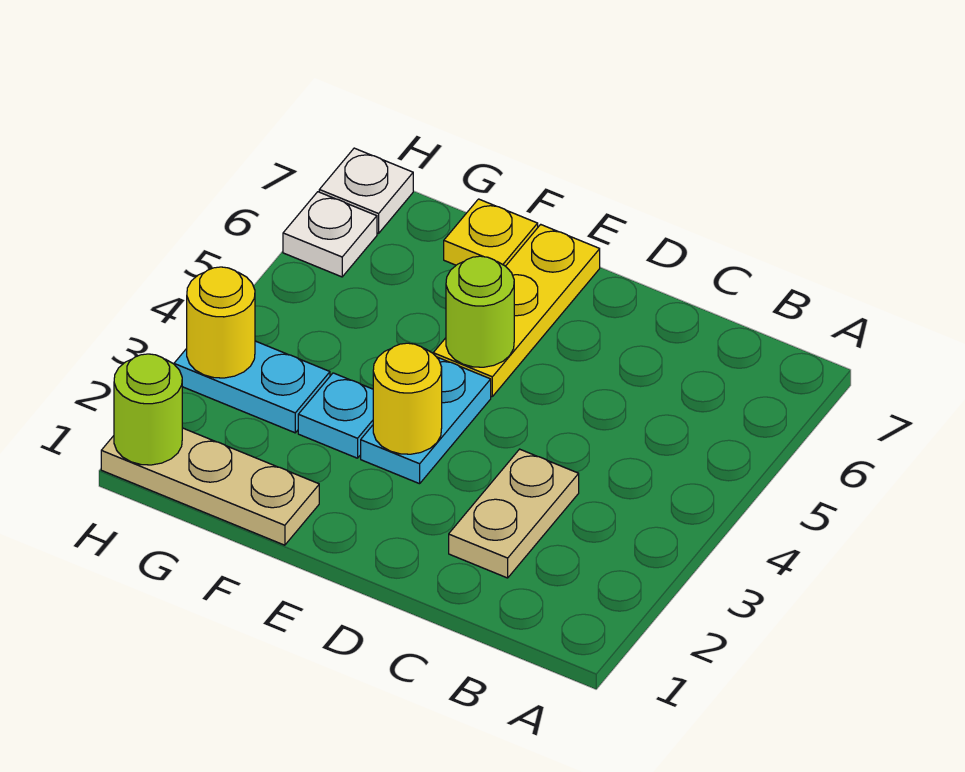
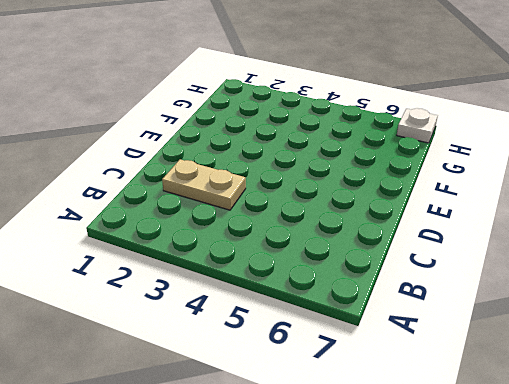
none -> cyan 1x2 plate [361,357,491,484]
none -> yellow 1x3 plate [433,224,600,396]
none -> tan 1x3 plate [101,428,319,545]

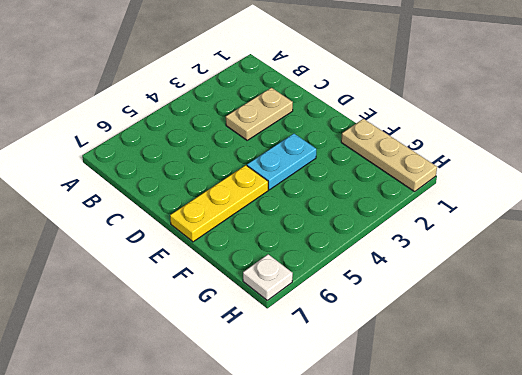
none -> cyan 1x1 plate [298,373,373,458]
none -> yellow 1x1 plate [444,199,538,266]
none -> cyan 1x2 plate [174,341,330,433]

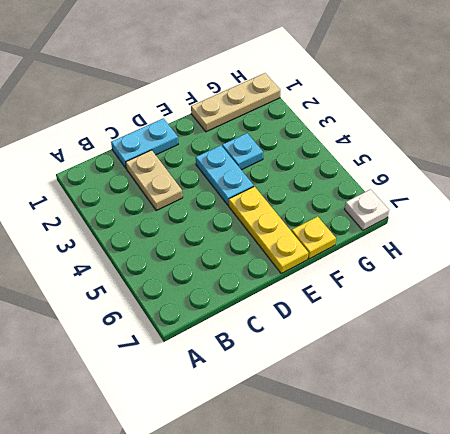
cyan 1x2 plate [111,118,178,168] -> cyan 1x2 plate moved to [174,341,330,433]
none -> white 1x1 plate [283,192,377,277]
none -> yellow 1x1 round brick [373,343,442,454]
none -> lime 1x1 round brick [446,256,514,367]

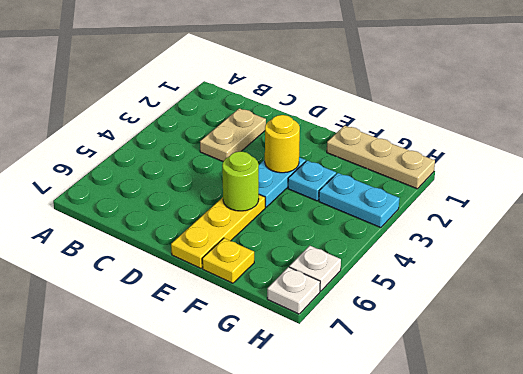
none -> lime 1x1 round brick [114,354,182,465]
none -> yellow 1x1 round brick [187,267,255,378]

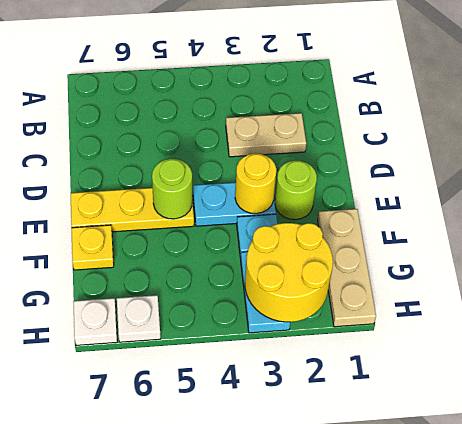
lime 1x1 round brick [275,160,317,220] -> lime 1x1 round brick moved to [114,354,182,465]
yellow 2x2 round brick [245,223,333,322] -> yellow 1x1 round brick [187,267,255,378]

